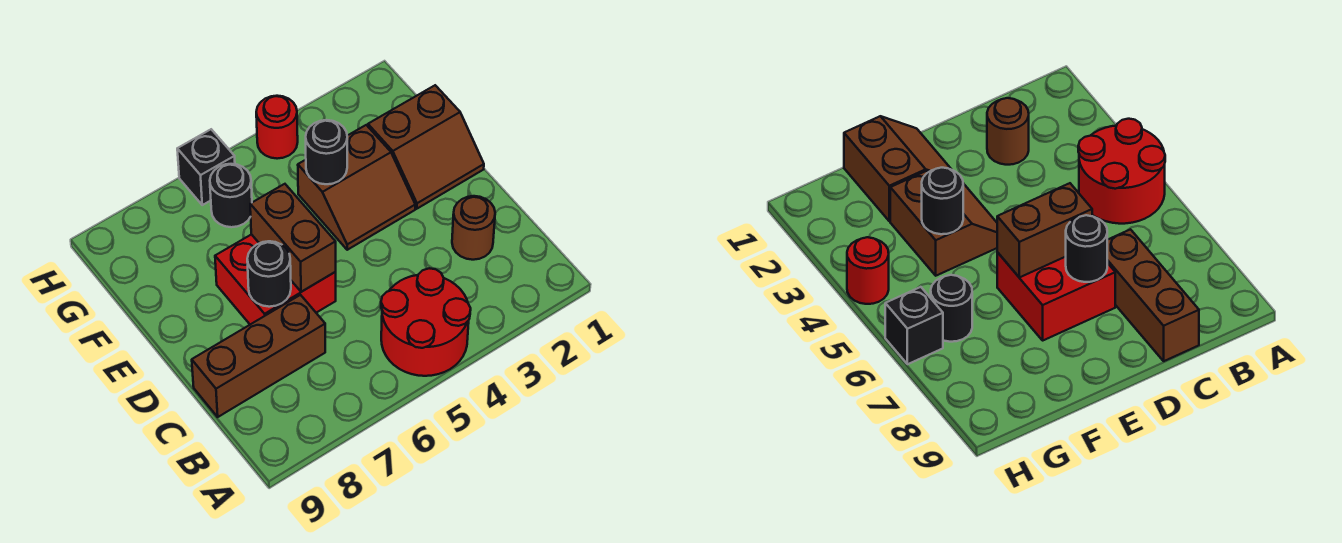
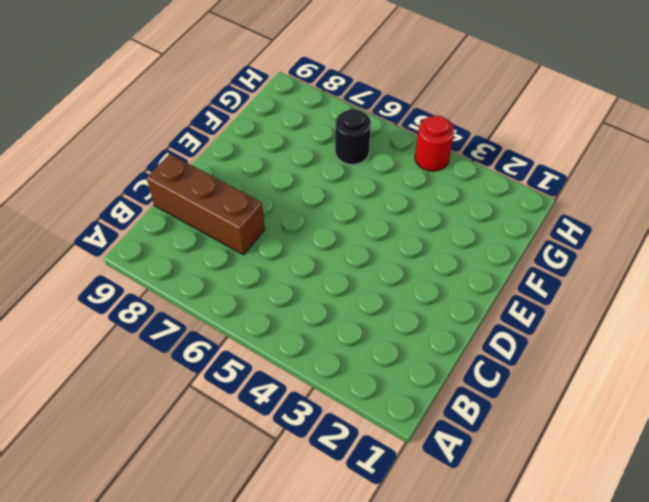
none -> red 2x2 round brick [381,268,471,376]
none -> brown 1x1 round brick [452,196,495,260]
none -> red 2x2 brick [215,234,336,324]

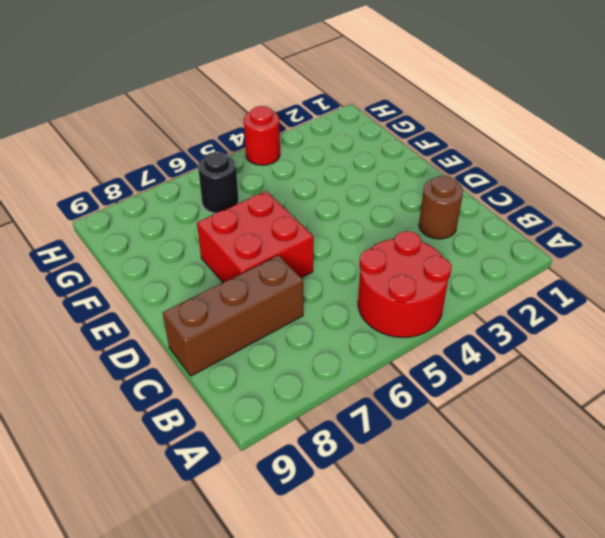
none -> brown 2x2 slope [368,85,484,209]
none -> brown 2x2 slope [298,125,415,250]
none -> black 1x1 brick [177,129,235,205]

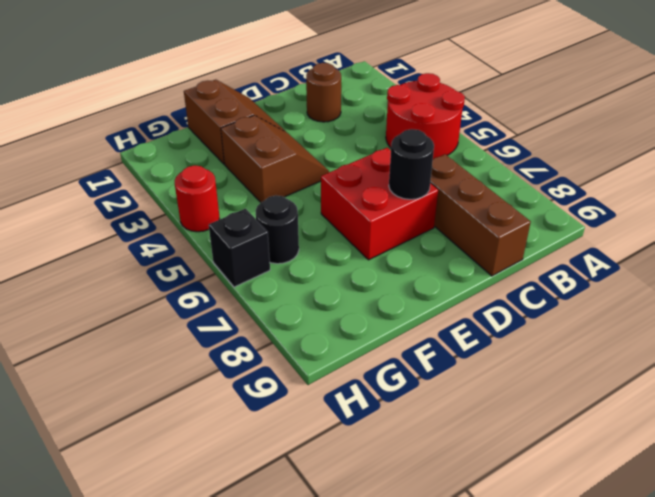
none -> brown 1x2 brick [250,184,336,292]
none -> black 1x1 round brick [306,120,347,184]

